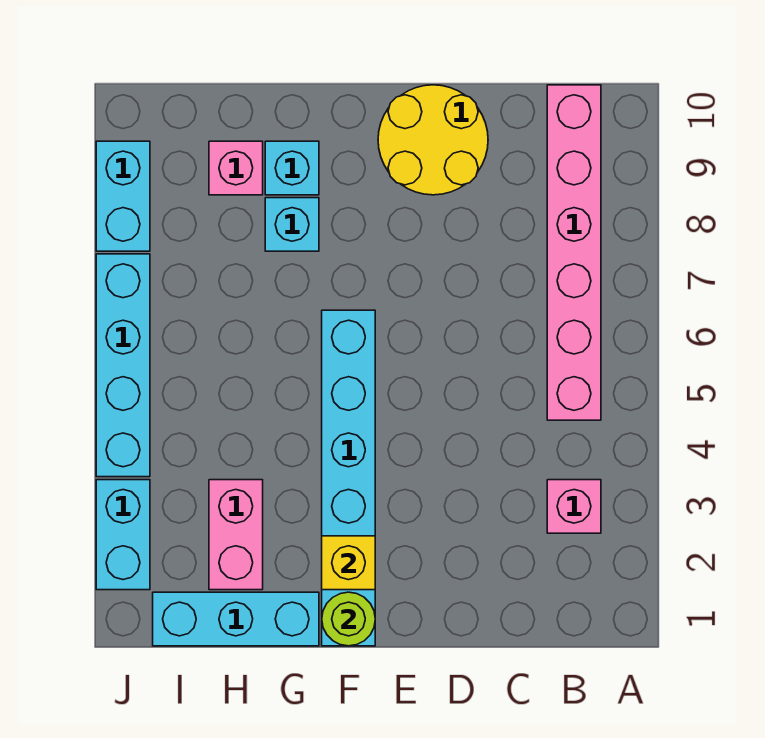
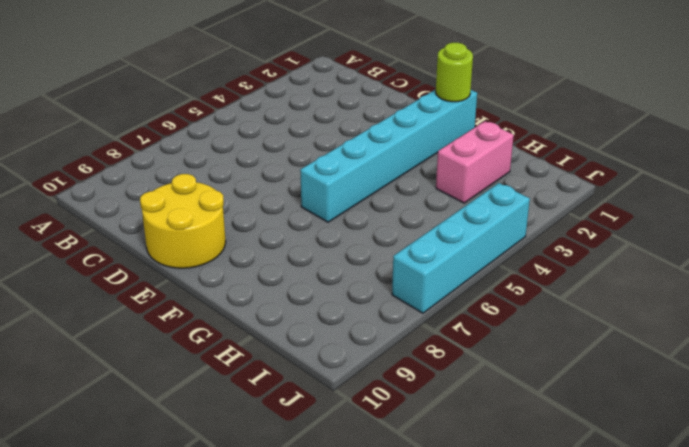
none -> pink 1x1 brick [547,480,601,533]
none -> pink 1x6 brick [547,85,601,420]
none -> cyan 1x3 brick [153,592,319,646]

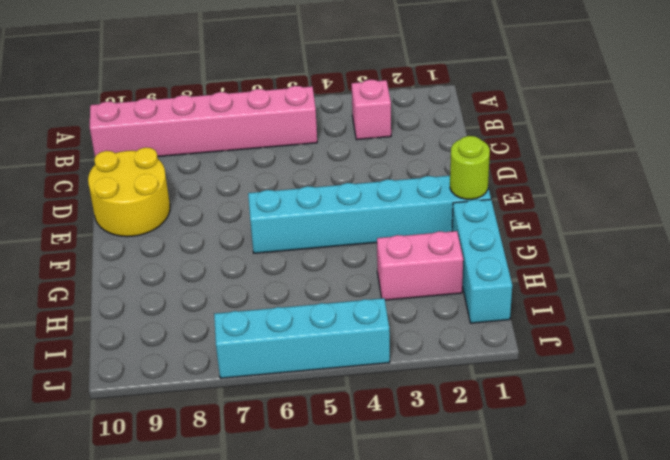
none -> cyan 1x1 brick [265,198,319,251]
none -> cyan 1x1 brick [265,141,319,195]
none -> pink 1x1 brick [209,141,263,195]

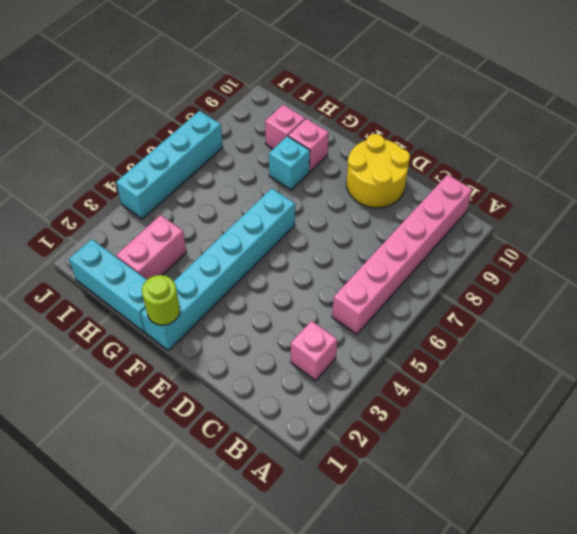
pink 1x1 brick [288,119,329,172] -> cyan 1x1 brick [265,141,319,195]
none -> cyan 1x2 brick [96,480,150,590]
none -> cyan 1x2 brick [96,141,150,251]
none -> yellow 1x1 brick [322,536,375,590]

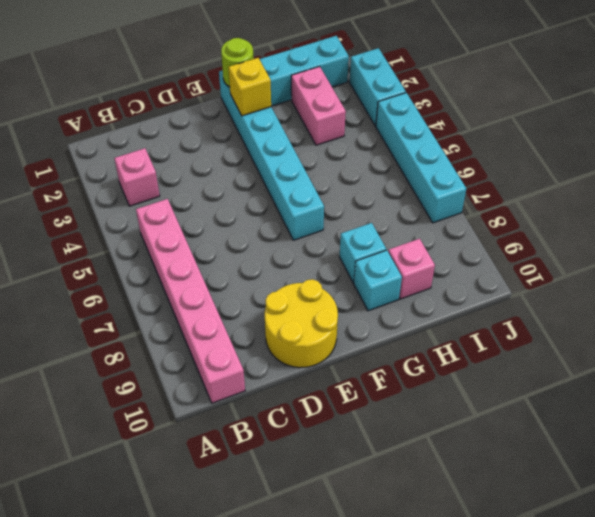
none -> cyan 1x2 brick [96,141,150,251]

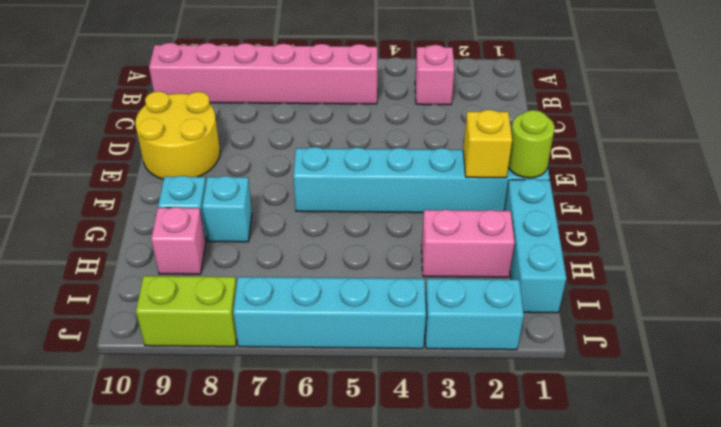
lime 1x2 brick [136,276,237,347] -> cyan 1x2 brick [96,141,150,251]

